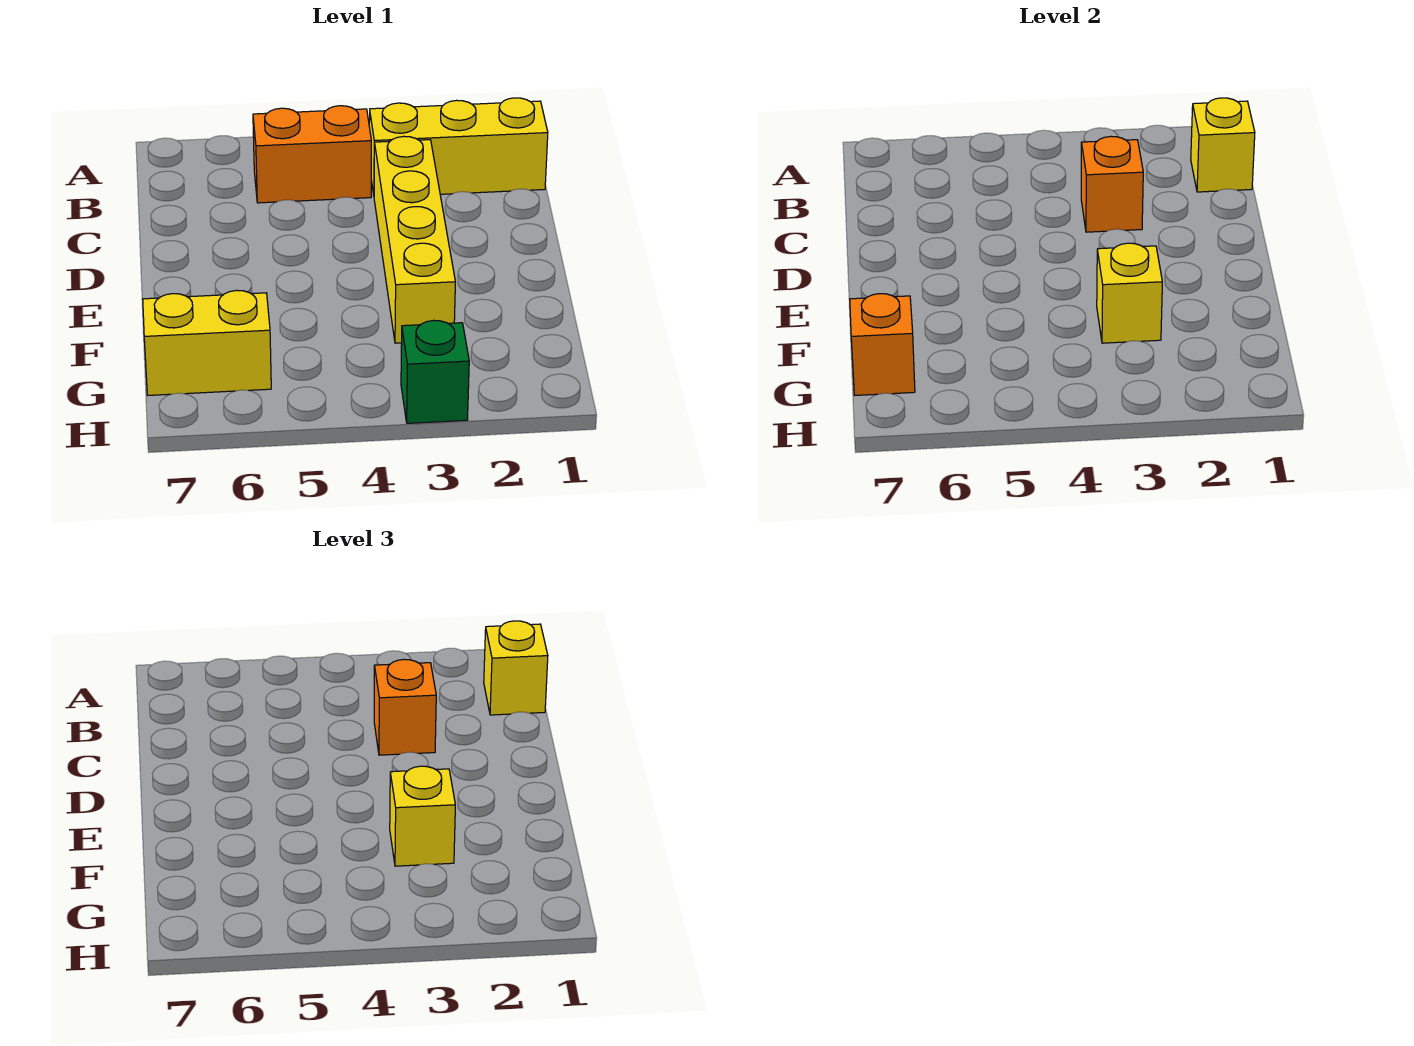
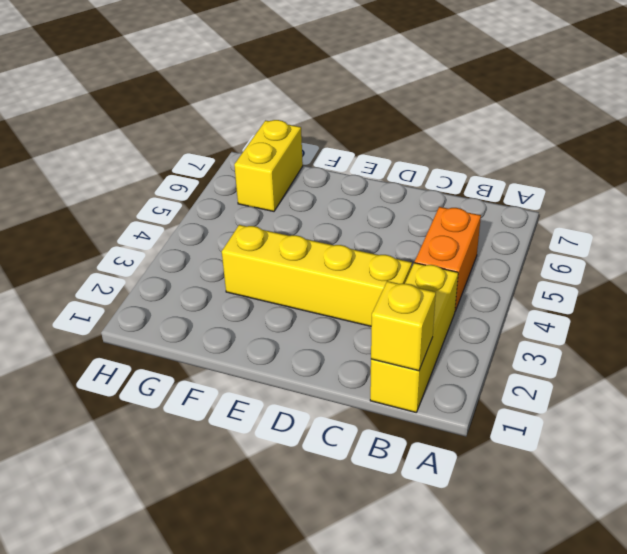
none -> green 1x1 brick [401,320,469,423]
none -> orange 1x1 brick [1081,136,1143,232]
none -> yellow 1x1 brick [1097,243,1162,343]

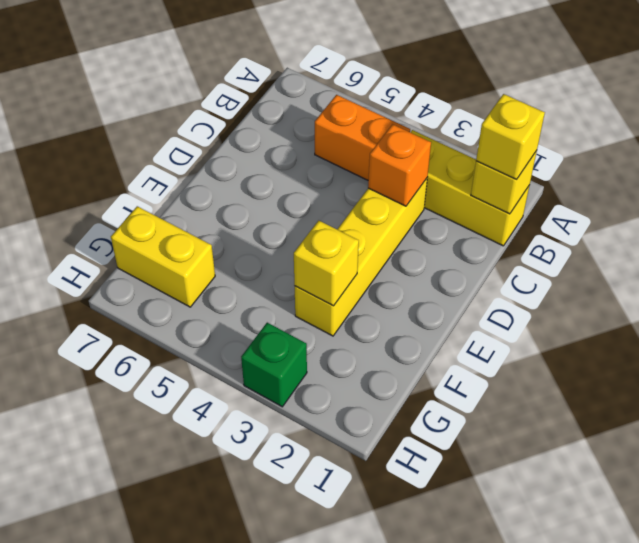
none -> orange 1x1 brick [850,294,915,395]
none -> orange 1x1 brick [374,659,436,755]
none -> yellow 1x1 brick [390,766,455,866]

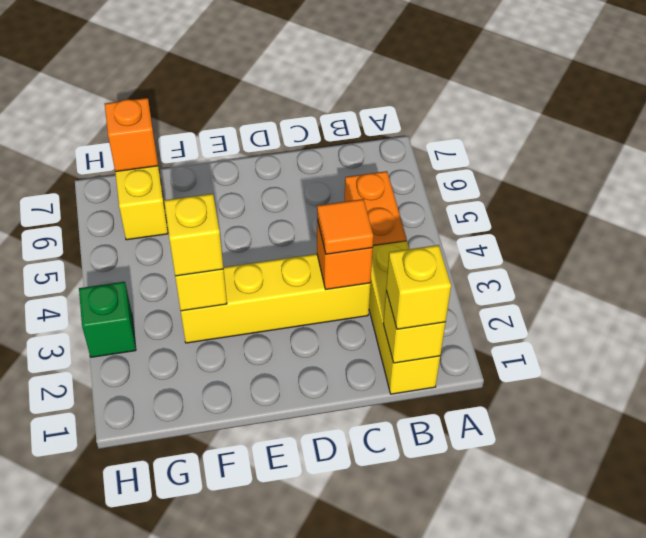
orange 1x1 tile [317,199,373,254] -> orange 1x1 brick [374,659,436,755]

